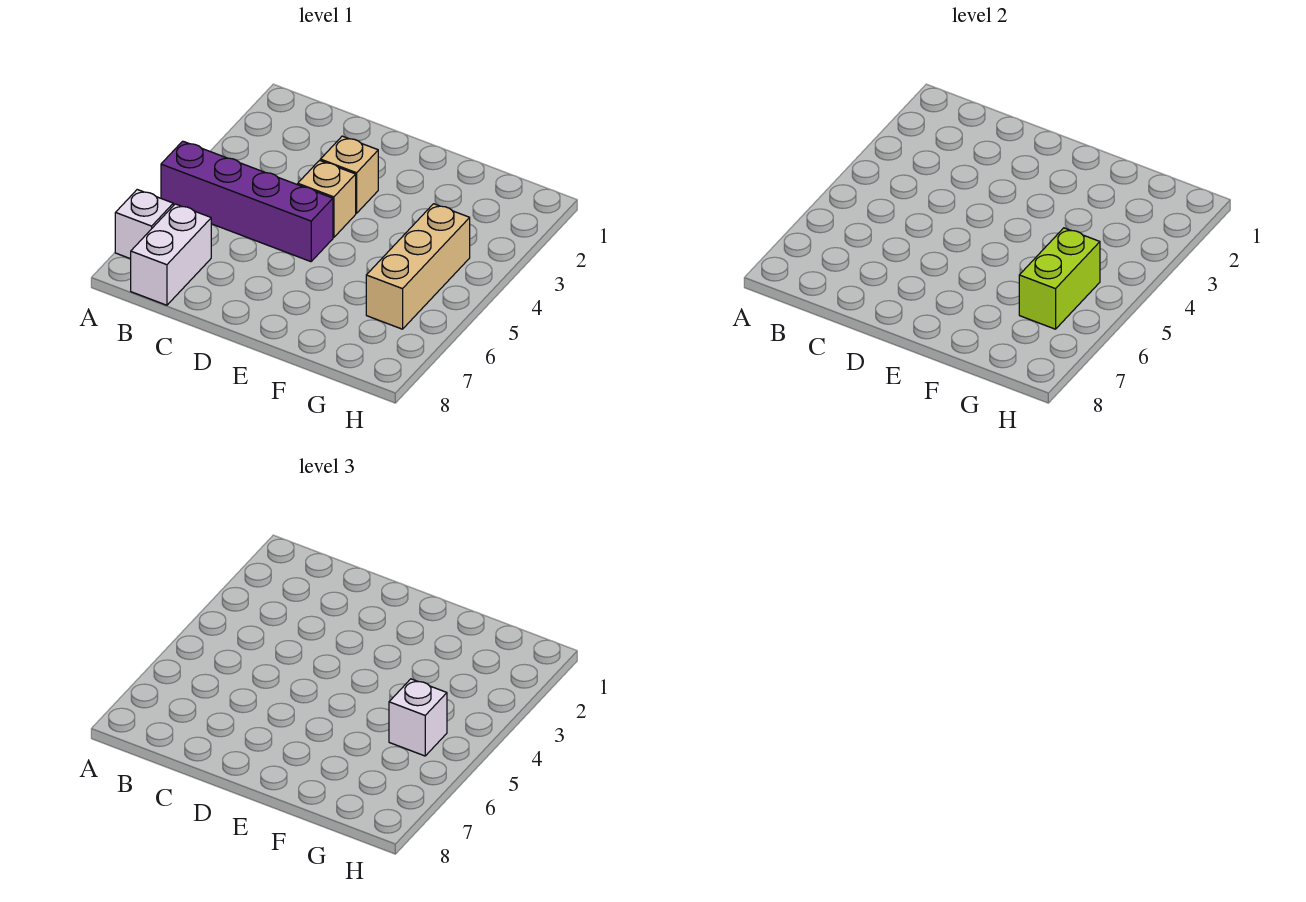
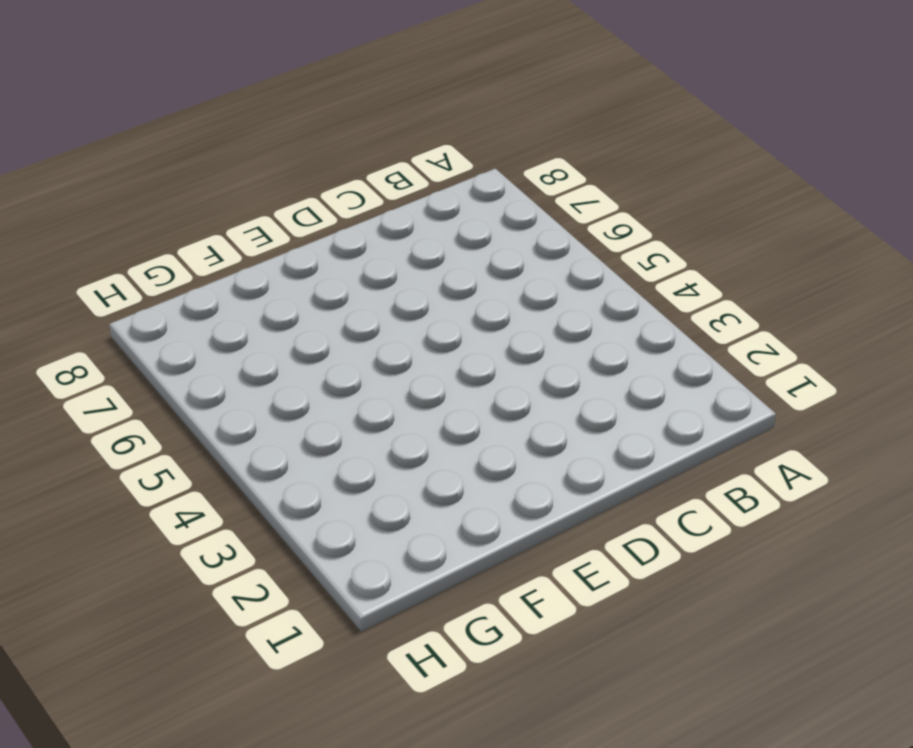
none -> purple 1x4 brick [161,141,333,262]
none -> white 1x1 brick [115,190,173,259]

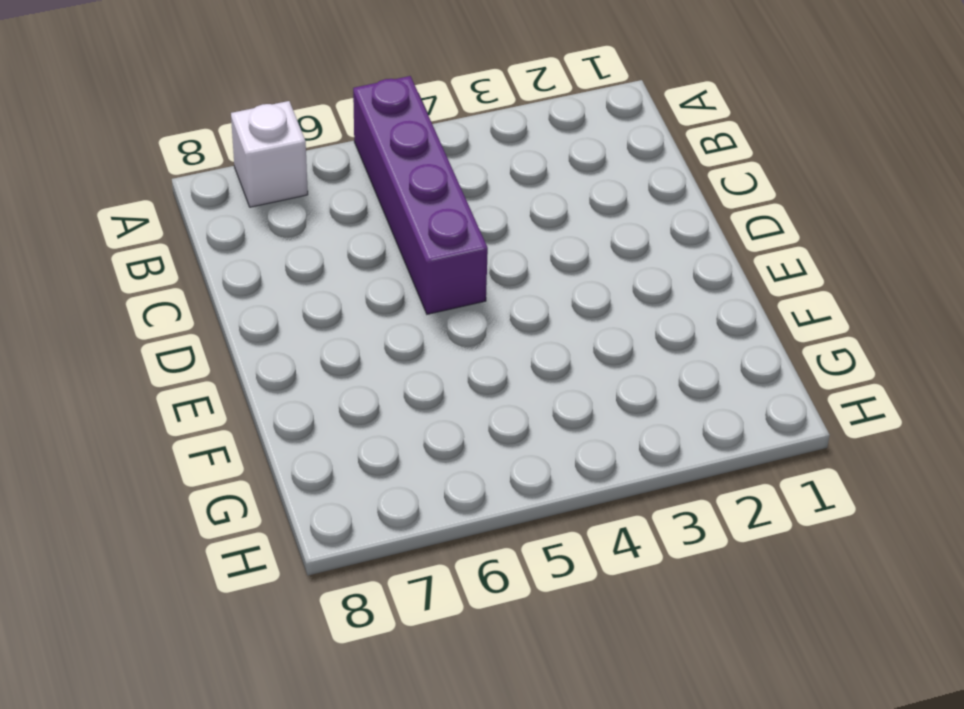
none -> white 1x2 brick [131,204,211,305]
none -> tan 1x1 brick [320,136,378,213]

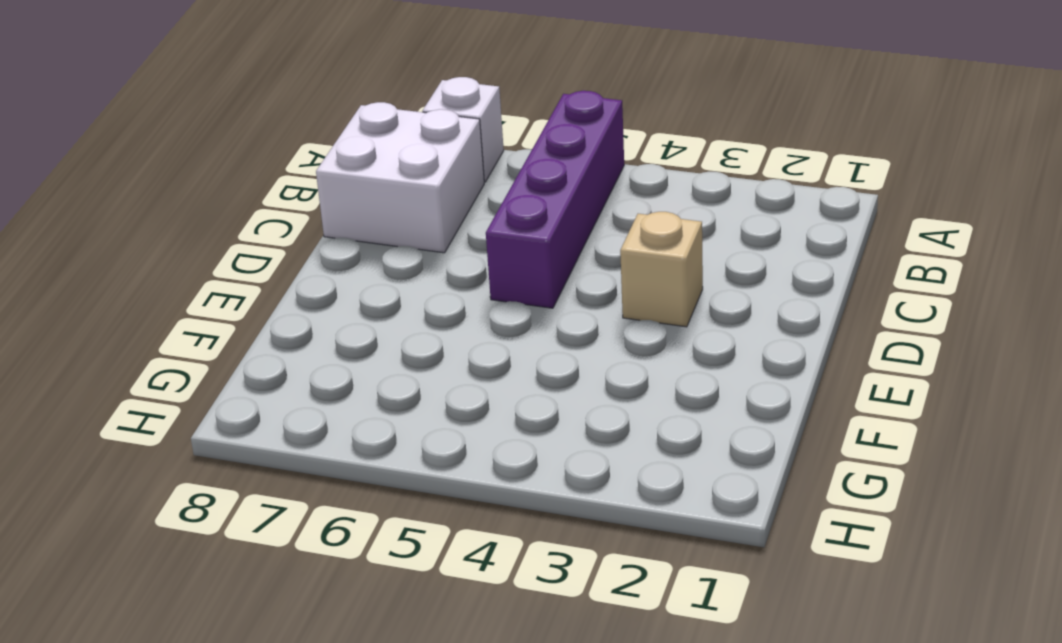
white 2x2 brick [316,102,484,253] -> white 1x2 brick [131,204,211,305]
none -> tan 1x1 brick [298,160,356,237]
none -> tan 1x3 brick [366,204,470,329]

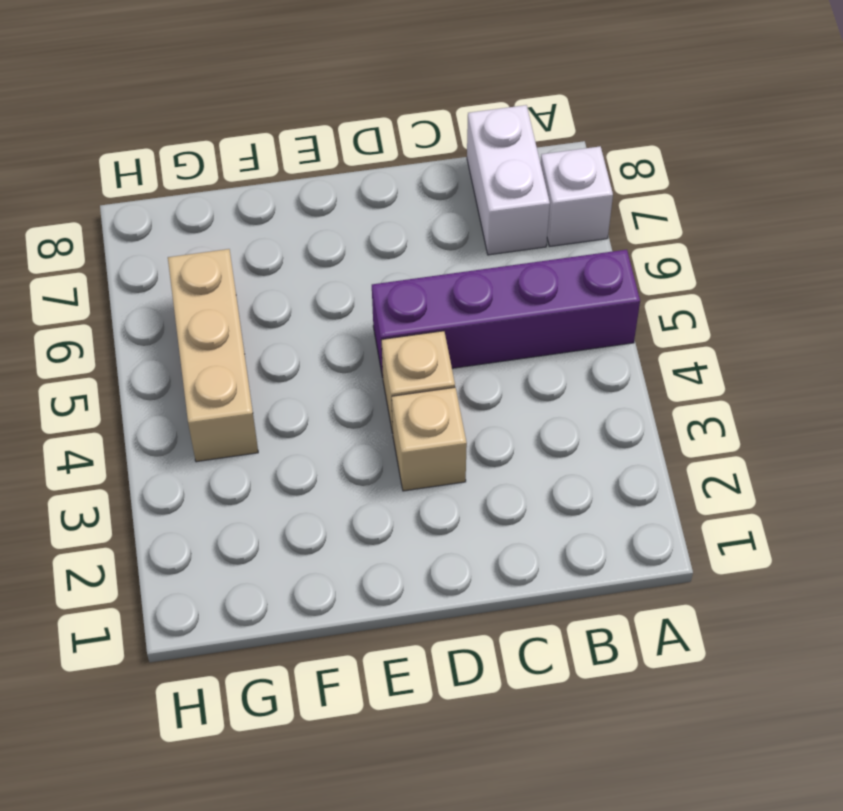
none -> lime 1x2 brick [1019,228,1100,329]
none -> white 1x1 brick [389,679,447,756]

